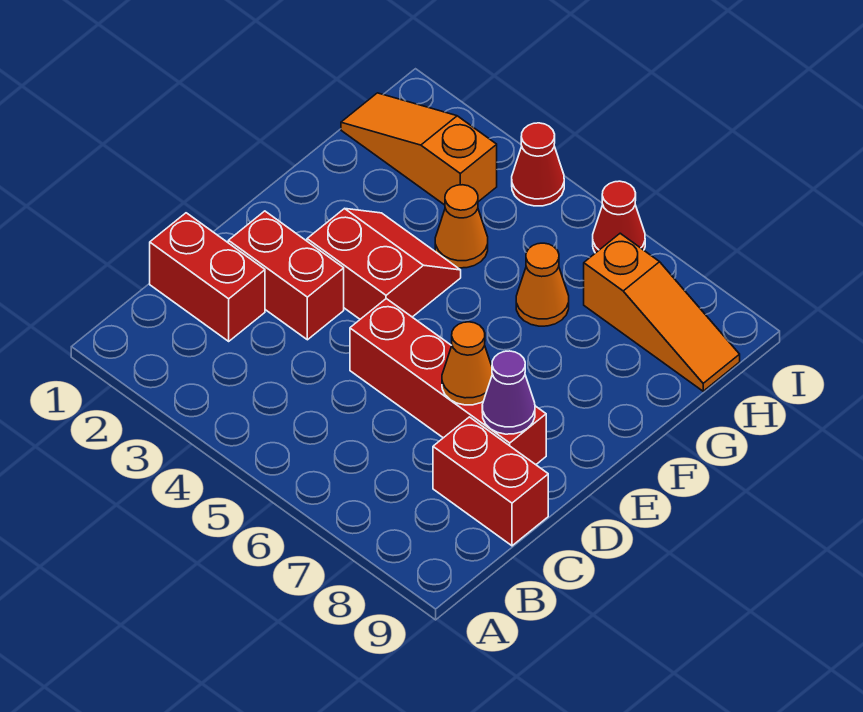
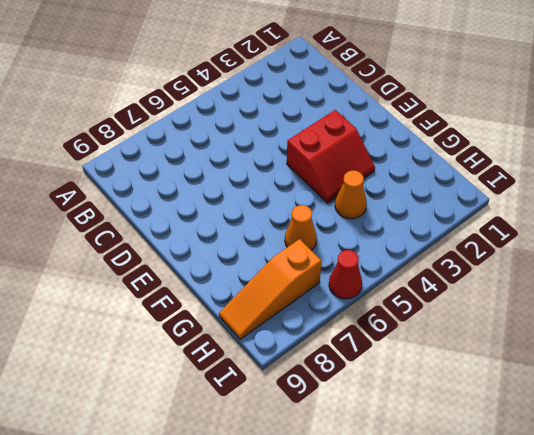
none -> red 1x2 brick [150,213,265,341]
none -> red 1x2 brick [433,417,548,546]
none -> red 1x2 brick [228,211,344,340]

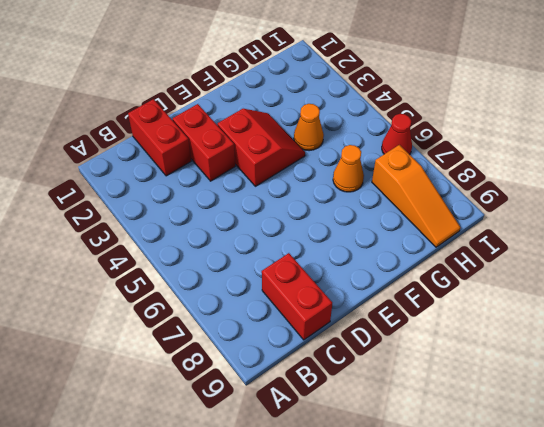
none -> red 1x4 brick [350,299,546,465]
none -> orange 1x3 slope [341,93,497,205]
none -> red 1x1 cone [512,123,564,206]

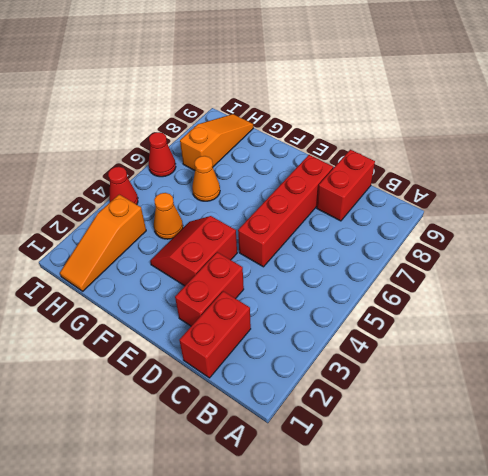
none -> orange 1x1 cone [442,322,492,405]
none -> purple 1x1 cone [482,351,535,434]

